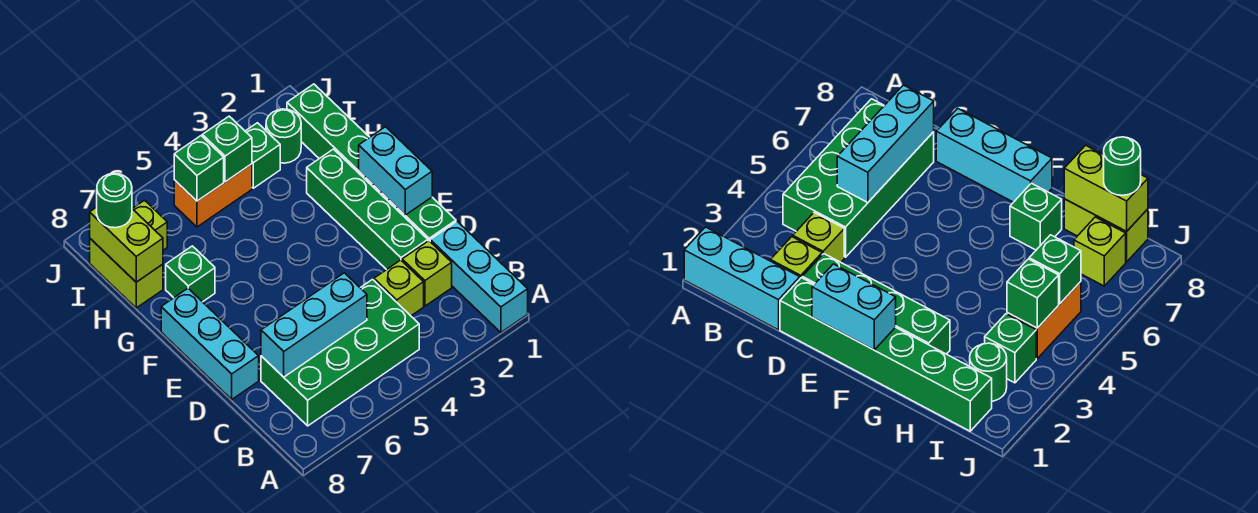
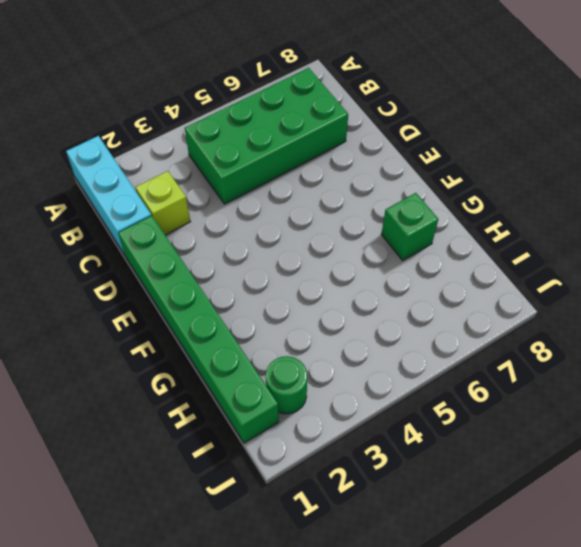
none -> lime 1x1 brick [374,260,424,316]
none -> green 1x4 brick [307,149,428,270]
none -> cyan 1x3 brick [161,289,259,399]

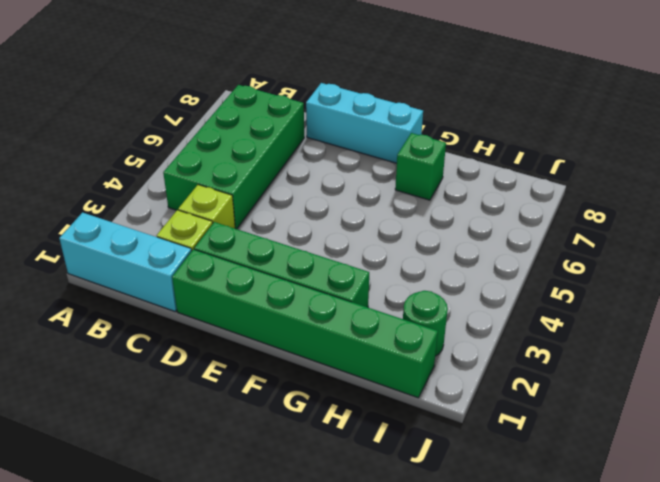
none -> lime 1x2 brick [90,239,163,308]
none -> green 1x1 brick [245,123,280,188]
none -> orange 1x2 brick [174,164,252,227]

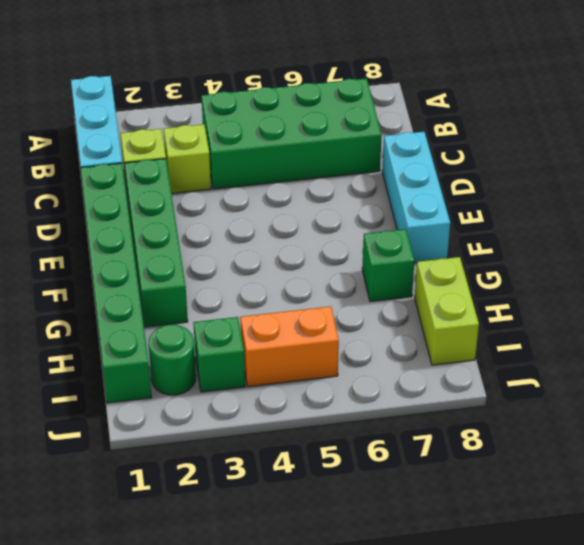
none -> lime 1x1 brick [132,200,167,250]
none -> cyan 1x3 brick [261,273,367,377]
none -> cyan 1x2 brick [359,127,432,215]

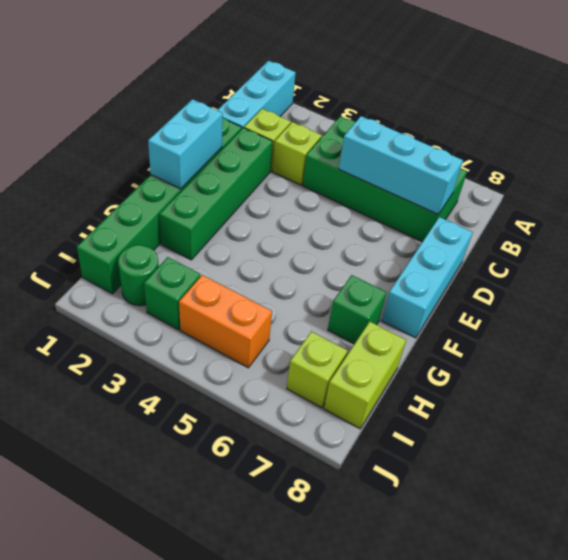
none -> lime 1x2 brick [90,207,163,282]
none -> green 1x1 brick [202,116,252,182]
none -> green 1x1 brick [174,136,224,201]

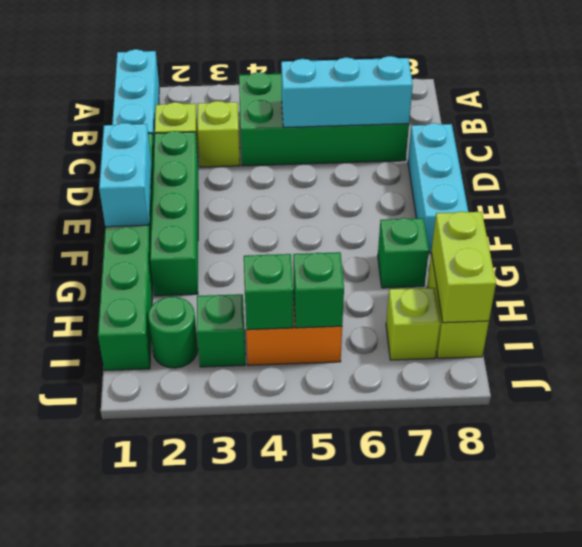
none -> green 1x1 round brick [97,173,132,228]

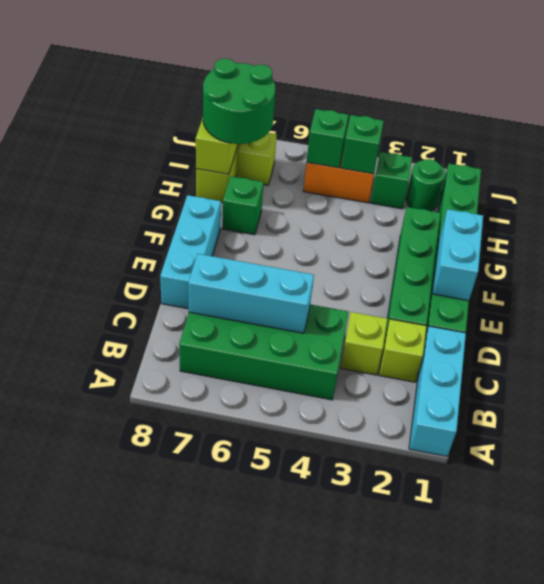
green 2x2 round brick [203,59,276,144] -> green 1x1 round brick [97,173,132,228]

